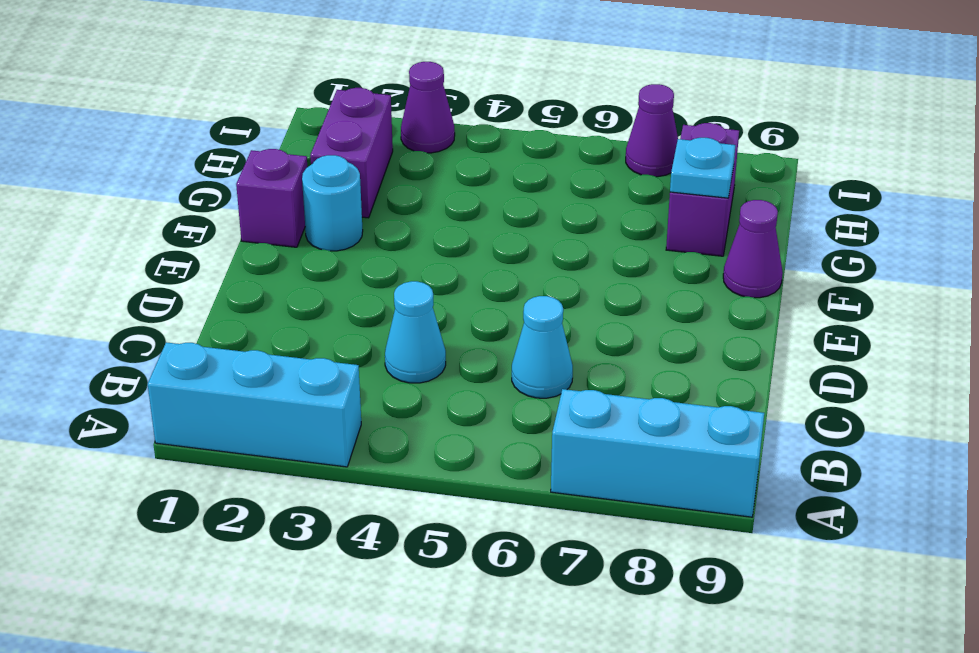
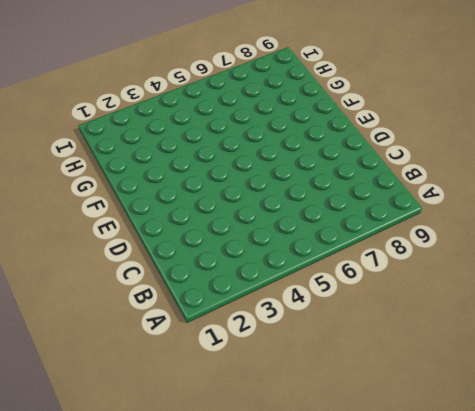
none -> cyan 1x3 brick [148,342,361,467]
none -> cyan 1x3 brick [551,389,764,517]
none -> cyan 1x1 cone [385,281,446,383]

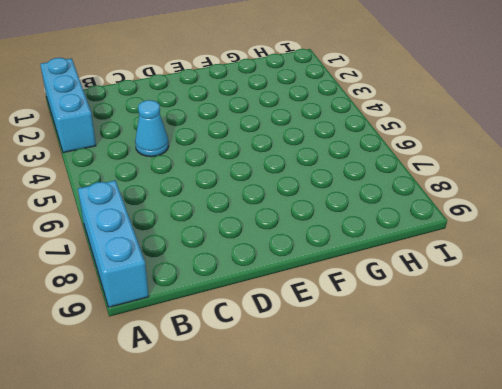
none -> cyan 1x1 cone [512,296,573,398]
none -> purple 1x1 brick [236,149,307,247]
none -> cyan 1x1 round brick [302,155,363,251]

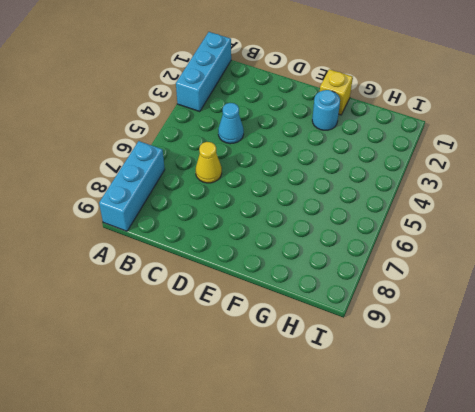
yellow 1x1 cone [196,142,222,183] -> cyan 1x1 cone [512,296,573,398]
yellow 1x1 brick [320,69,353,115] -> purple 1x1 brick [236,149,307,247]
none -> purple 1x1 cone [723,200,783,298]
none -> purple 1x2 brick [310,88,393,218]
none -> purple 1x2 brick [666,123,739,256]

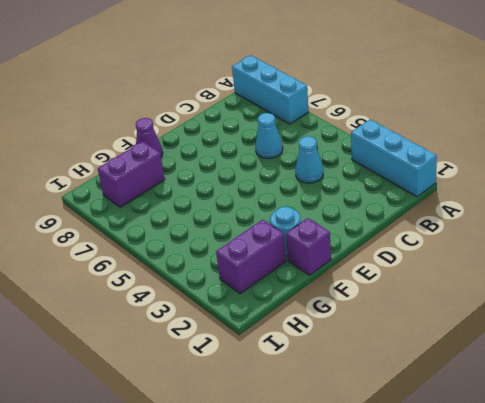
none -> purple 1x1 cone [401,62,455,153]
none -> purple 1x1 cone [626,84,678,177]
none -> cyan 1x1 plate [670,138,735,198]

